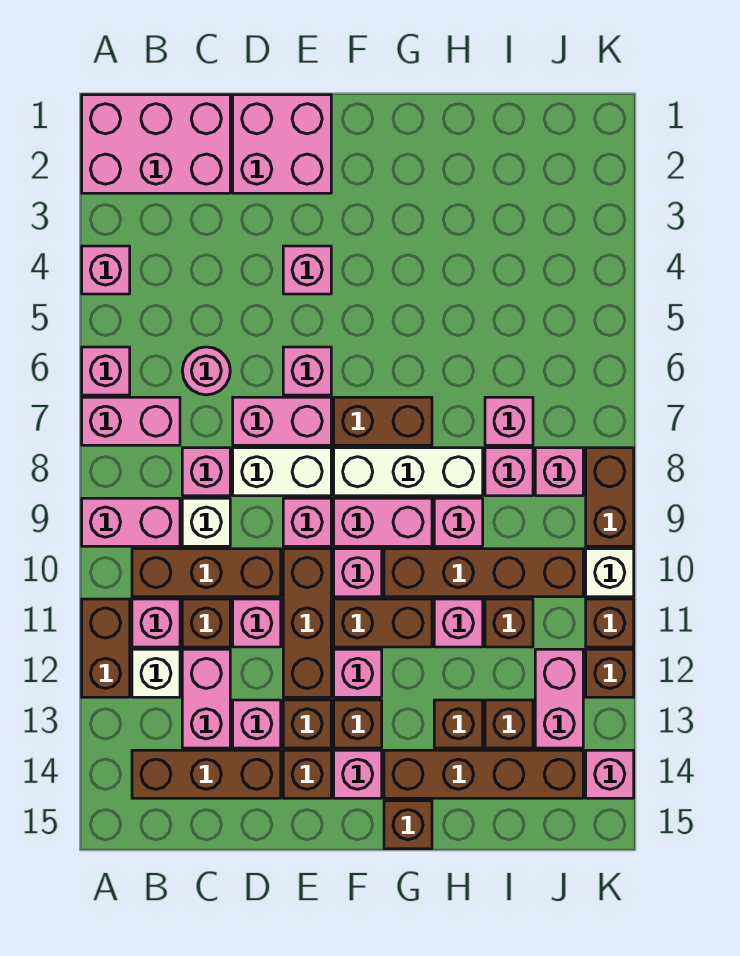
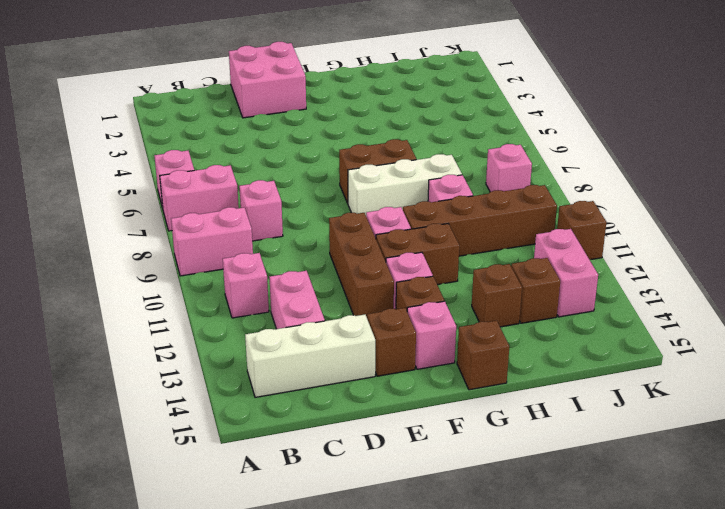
white 1x3 brick [245,315,375,397] -> brown 1x3 brick [132,750,281,798]
none -> pink 2x3 brick [82,95,230,193]
none -> pink 1x1 brick [82,246,130,294]
none -> brown 1x2 brick [82,599,130,697]
none -> brown 1x3 brick [132,549,281,597]

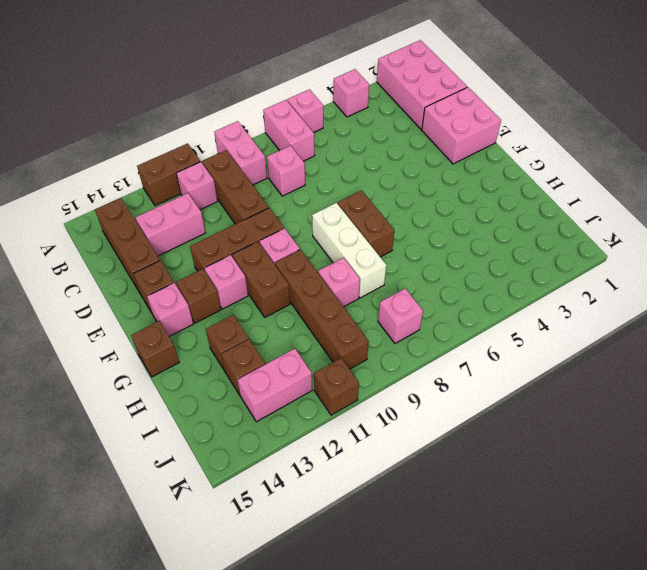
none -> white 1x1 brick [132,649,180,697]
none -> pink 1x1 round brick [182,347,230,395]
none -> white 1x1 brick [182,498,230,546]
none -> brown 1x1 brick [182,599,230,647]

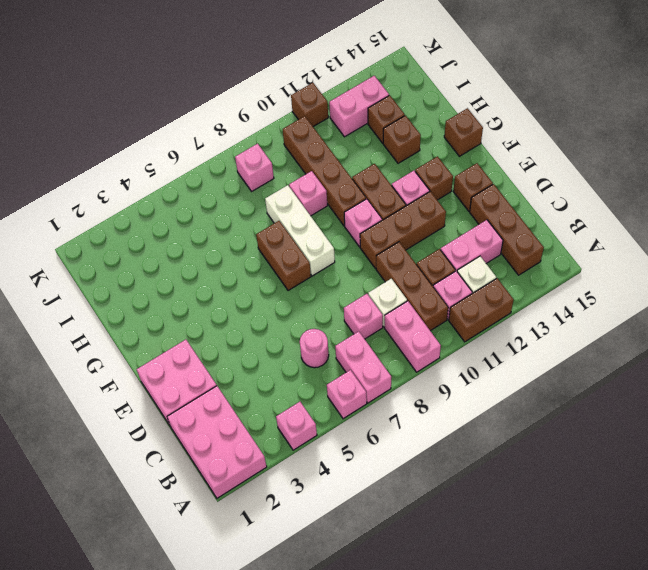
none -> pink 1x2 brick [233,397,331,445]
none -> white 1x2 brick [233,448,331,496]
none -> pink 1x1 brick [233,599,281,647]
none -> pink 1x1 brick [233,700,281,748]

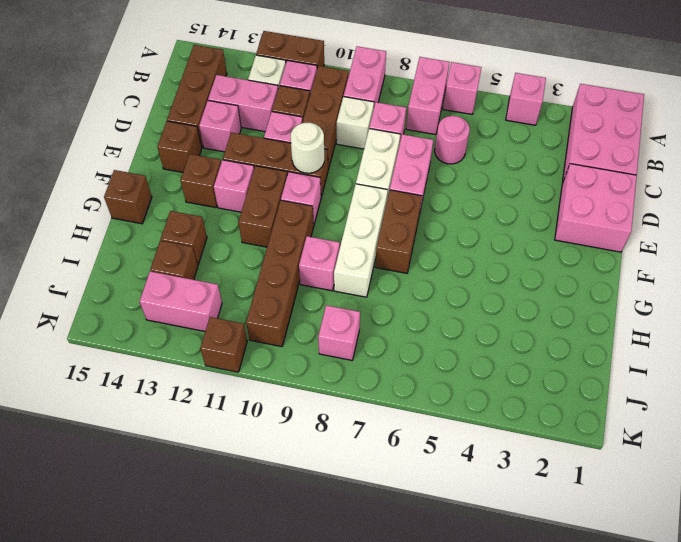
white 1x1 round brick [290,123,324,173] -> none
none -> pink 1x1 brick [283,246,331,294]
none -> pink 1x1 brick [283,347,331,395]
none -> pink 1x1 brick [283,498,331,546]
none -> brown 1x1 brick [283,700,331,748]

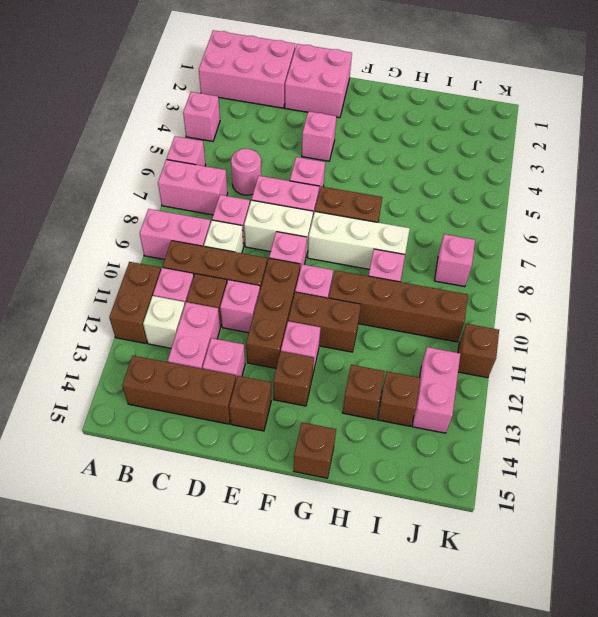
none -> brown 1x1 brick [283,700,331,748]
none -> pink 1x2 brick [334,498,432,546]
none -> pink 1x1 brick [334,750,382,798]
none -> brown 1x4 brick [384,750,583,798]

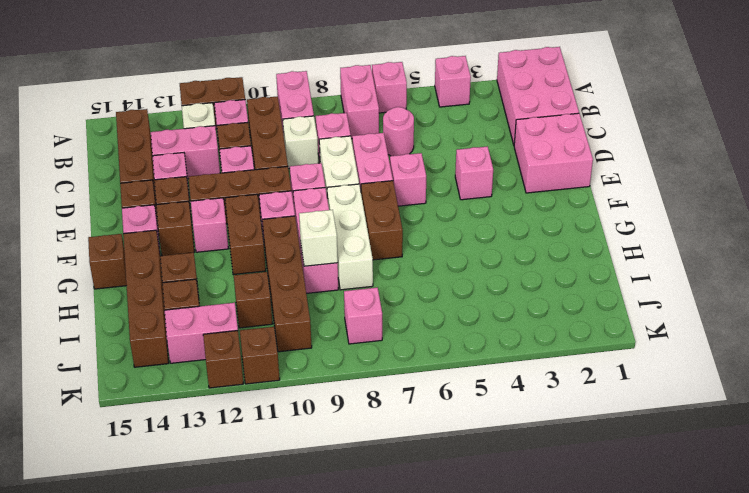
white 1x1 brick [299,210,338,266] -> white 1x1 brick moved to [586,549,634,597]
none -> pink 1x1 brick [434,599,483,647]
none -> pink 1x1 brick [485,397,533,445]
none -> pink 1x1 brick [485,448,533,496]
none -> brown 1x2 brick [586,448,634,546]

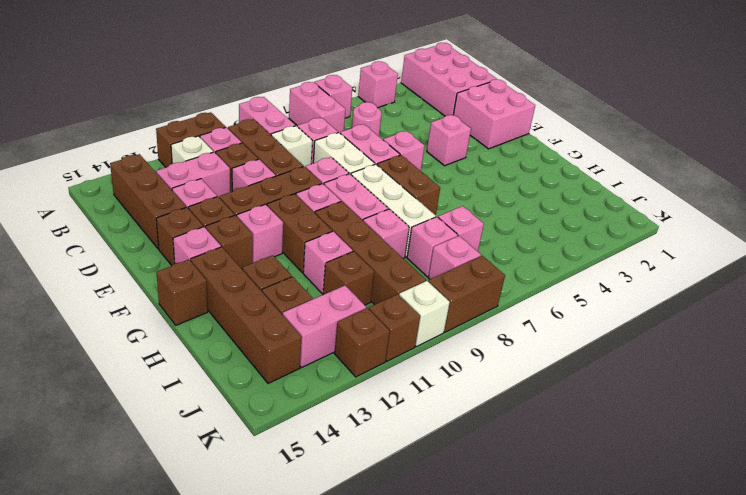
none -> pink 1x1 brick [586,750,634,798]

